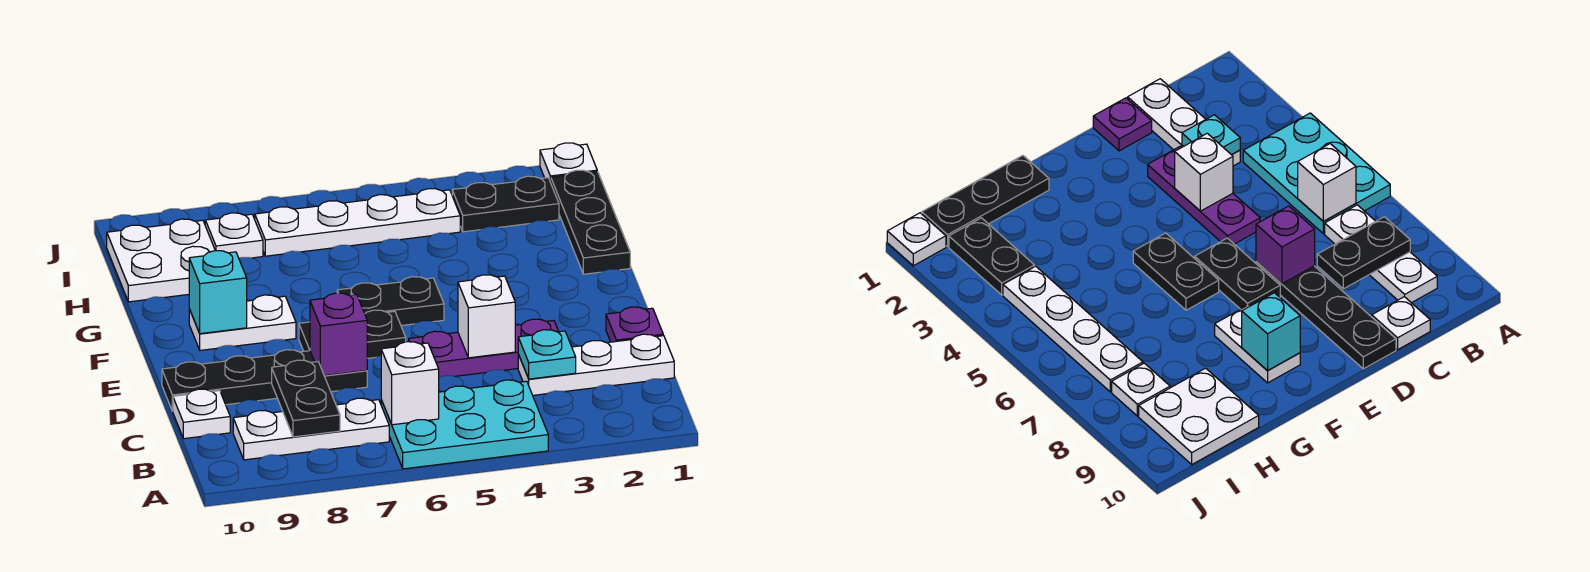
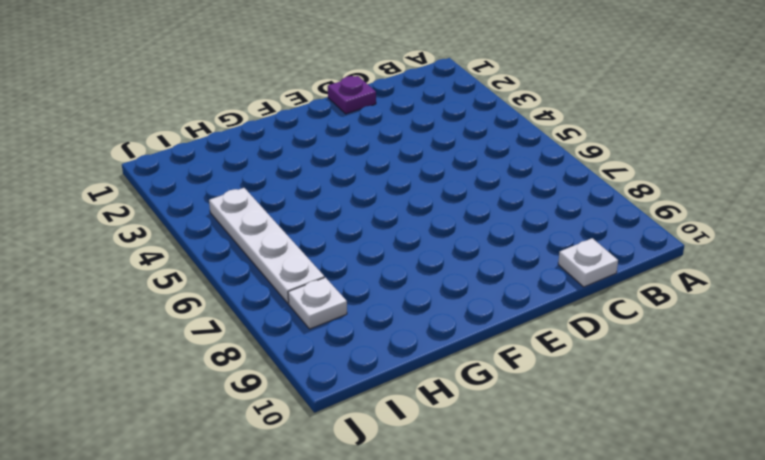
none -> cyan 2x3 plate [381,380,548,469]
none -> white 1x3 plate [233,398,389,460]
none -> white 1x3 plate [518,334,674,395]

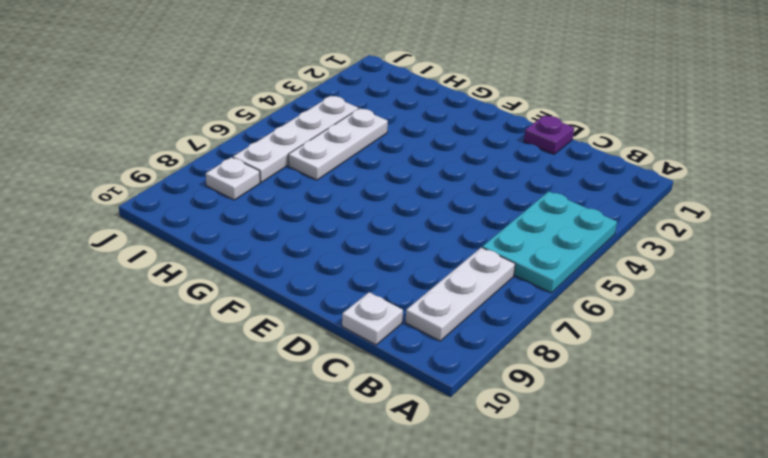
white 1x3 plate [288,108,388,180] -> white 1x3 plate moved to [518,334,674,395]
none -> purple 1x3 plate [409,319,559,377]
none -> black 1x4 plate [162,350,367,411]
none -> black 1x2 plate [299,310,406,358]

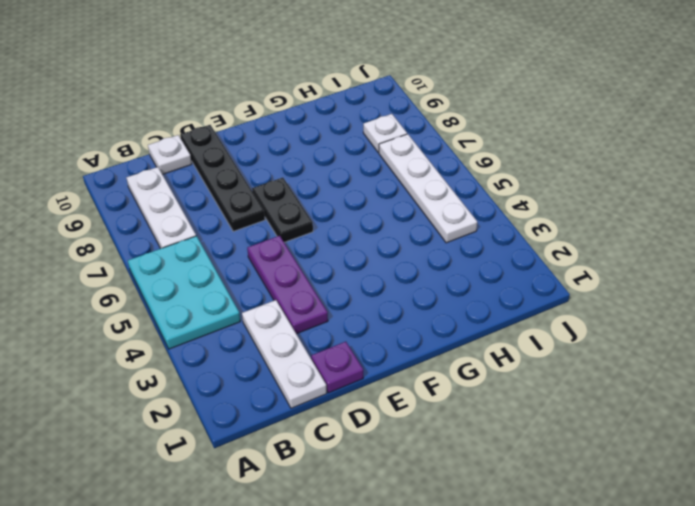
none -> black 1x2 plate [337,277,444,326]
none -> white 1x2 plate [189,295,296,350]
none -> black 1x3 plate [551,170,630,274]

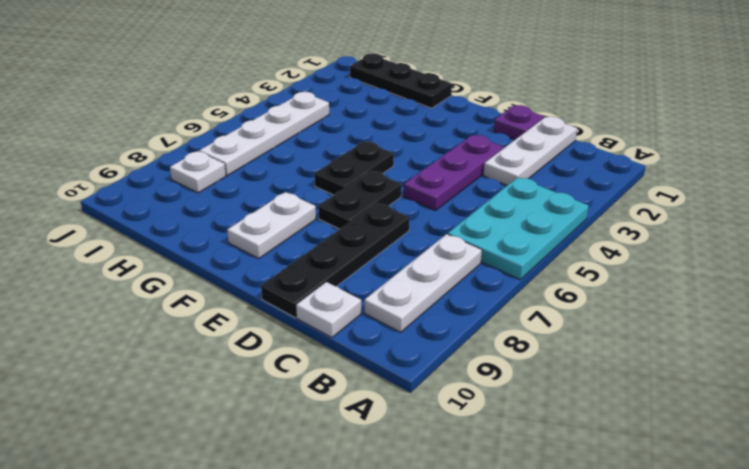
none -> white 2x2 plate [107,219,215,302]
none -> black 1x2 plate [452,176,559,232]
none -> white 1x1 plate [540,143,597,183]

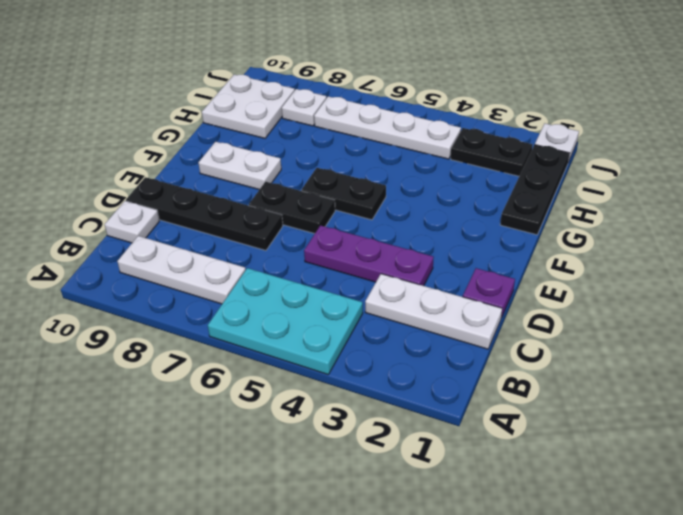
none -> white 1x1 brick [381,342,439,425]
none -> black 1x2 plate [272,360,340,437]
none -> cyan 1x1 plate [518,330,576,379]

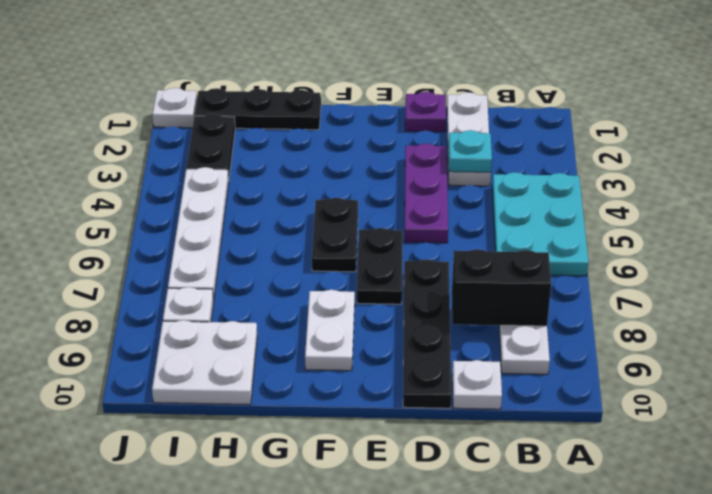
black 1x2 brick [452,249,551,326] -> black 1x2 plate [272,360,340,437]
none -> white 1x1 brick [381,342,439,425]
none -> white 1x1 brick [458,275,515,358]
none -> purple 1x1 brick [310,293,367,376]

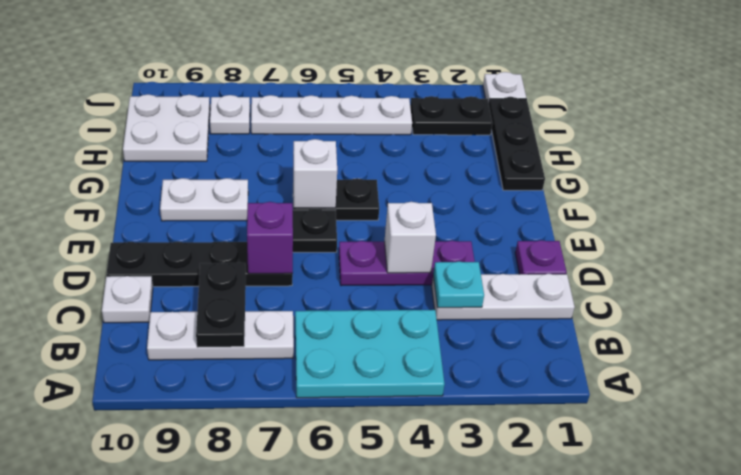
white 1x1 brick [293,139,337,208] -> white 1x1 brick moved to [381,342,439,425]
none -> cyan 1x1 brick [189,251,247,334]

